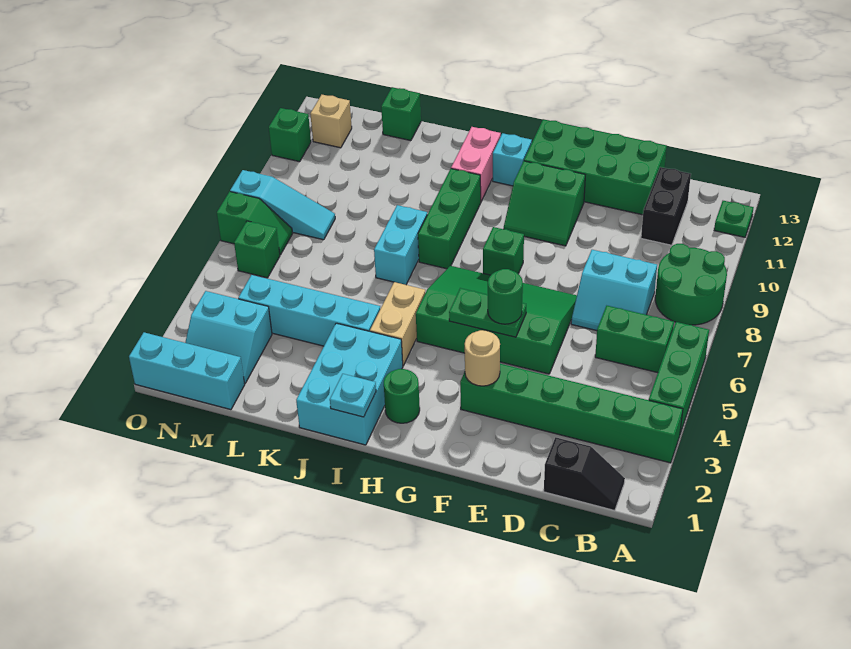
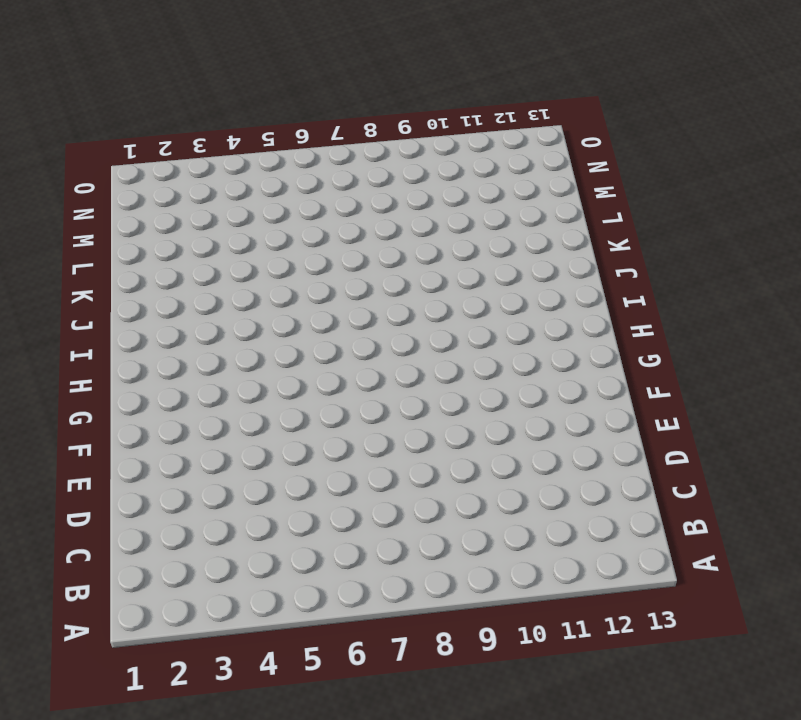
none -> green 1x6 brick [460,364,683,463]
none -> green 1x3 brick [649,322,709,433]
none -> green 2x2 round brick [655,244,727,325]
none -> green 1x1 plate [714,201,754,237]

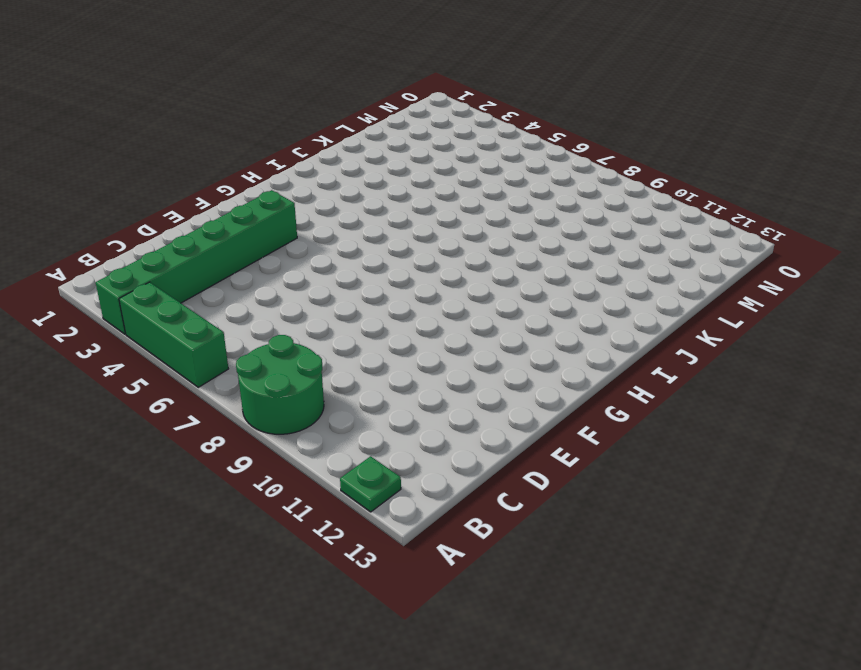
none -> black 1x2 slope [544,437,625,511]
none -> green 1x2 brick [595,306,674,373]
none -> cyan 2x2 slope [571,250,657,331]
none -> black 1x2 brick [641,167,691,245]

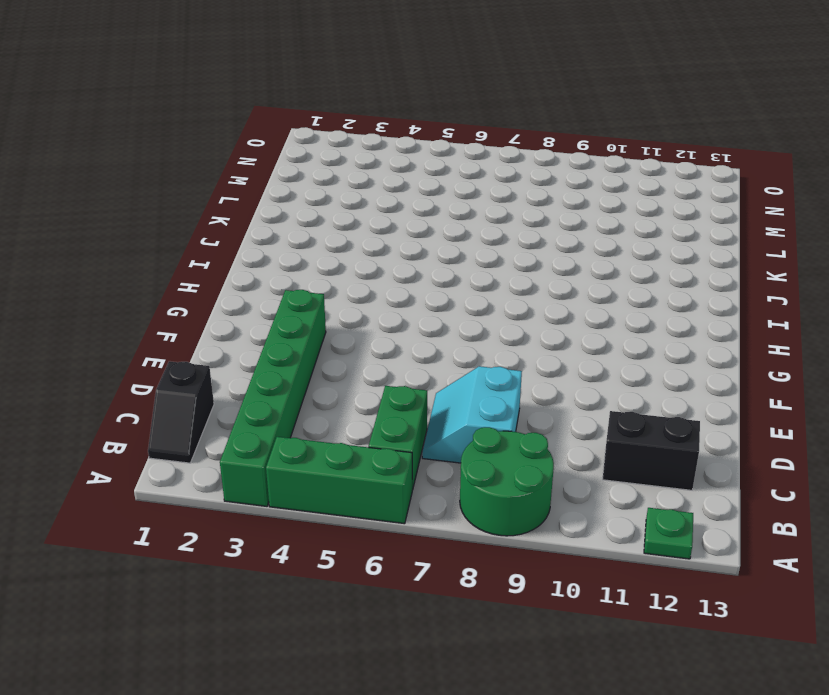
none -> green 2x4 brick [524,119,667,215]
none -> green 3x4 slope [416,266,577,374]
none -> green 2x2 slope [504,161,585,246]
none -> green 1x1 brick [483,227,524,275]

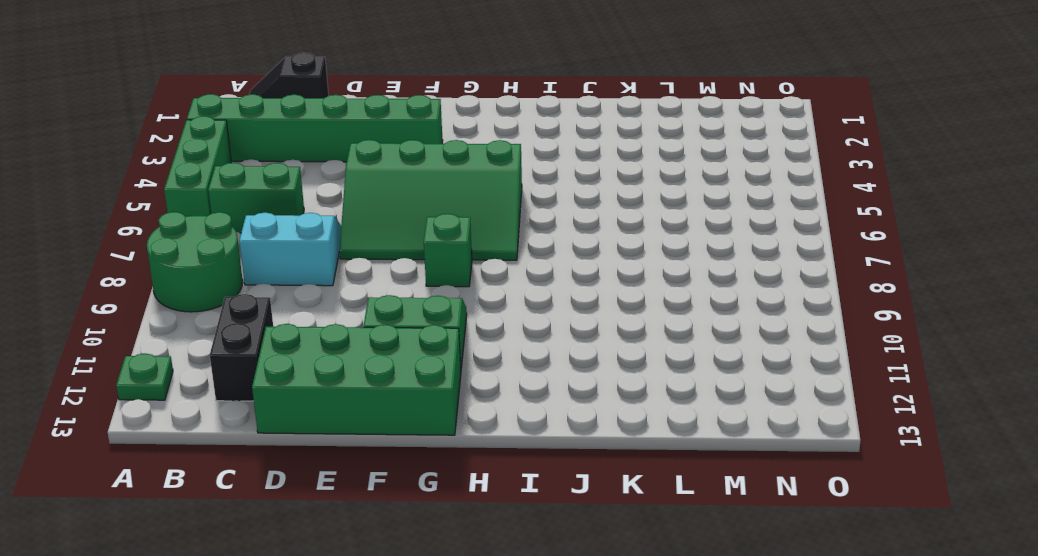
none -> green 1x1 round brick [384,369,420,423]
none -> cyan 1x1 brick [493,133,532,186]
none -> cyan 2x3 brick [296,323,403,445]
none -> tan 1x2 brick [370,282,425,366]

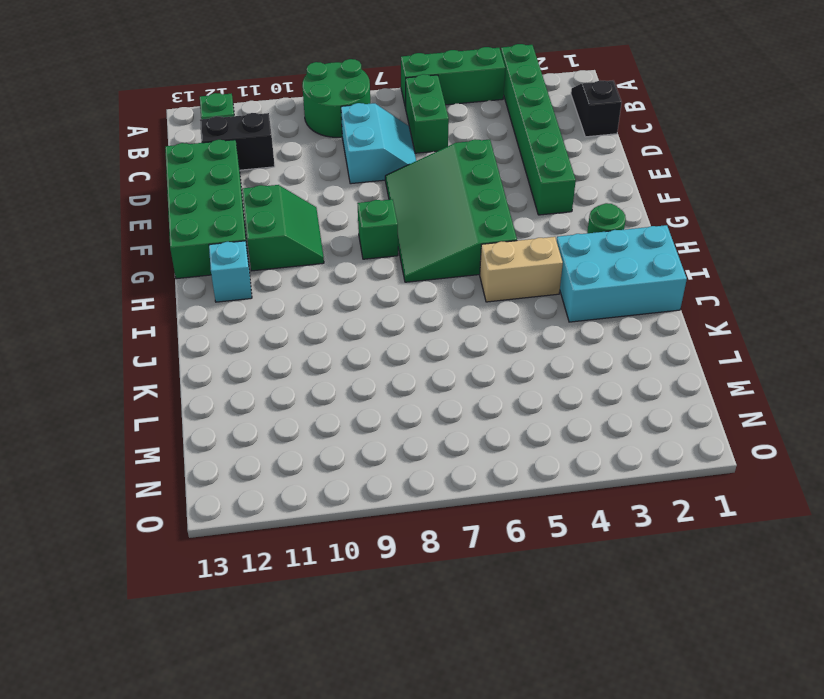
none -> green 1x3 brick [418,169,481,269]
none -> pink 1x2 brick [451,127,501,202]
none -> cyan 1x4 brick [238,275,380,346]
none -> cyan 1x2 brick [374,205,427,285]

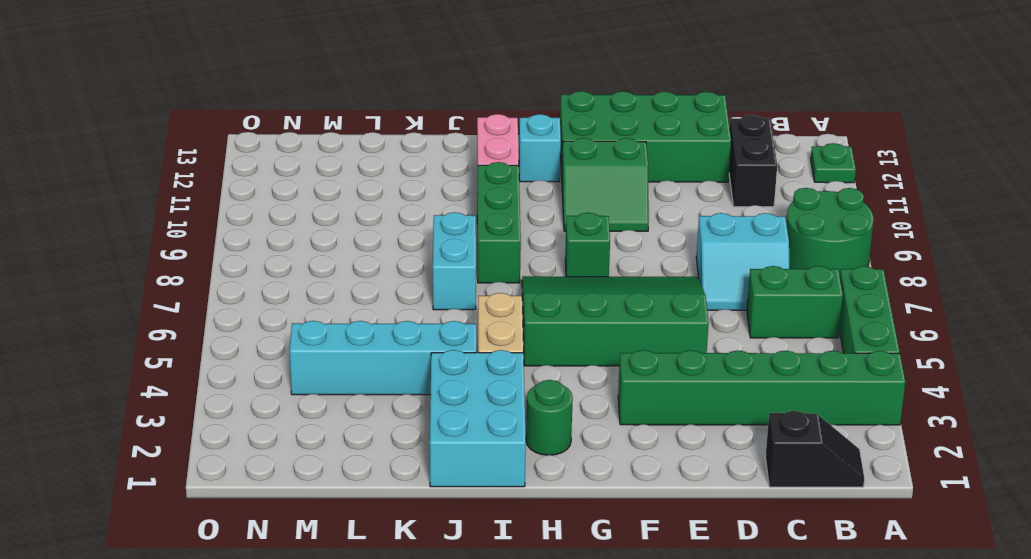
none -> green 1x1 brick [381,87,421,141]
none -> cyan 1x3 brick [129,332,245,410]
none -> cyan 2x2 slope [185,291,272,383]
none -> cyan 1x3 slope [230,170,335,240]

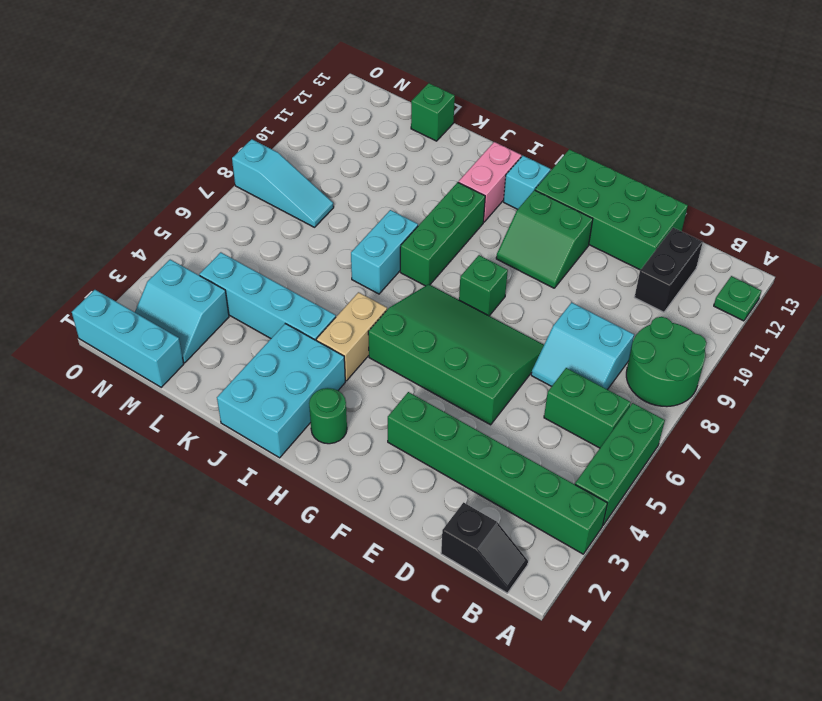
none -> green 1x1 brick [234,221,280,278]
none -> green 1x2 slope [217,192,293,255]
none -> tan 1x1 brick [310,95,352,148]
none -> green 1x1 brick [269,108,311,162]

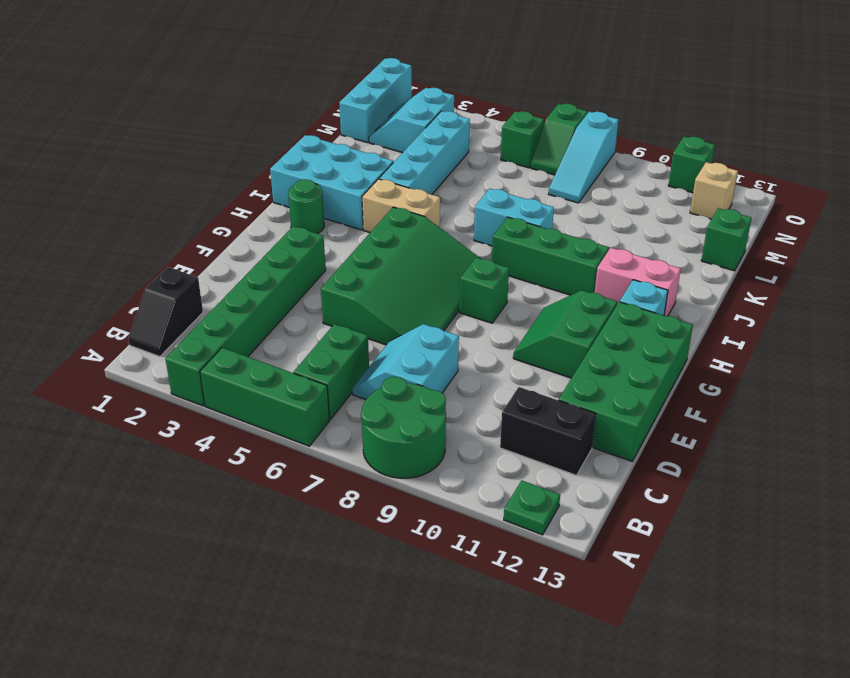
none -> tan 1x1 round brick [465,330,500,386]
none -> green 1x2 plate [449,288,526,337]
none -> cyan 1x1 plate [330,374,376,417]
none -> green 1x1 round brick [488,269,523,324]

